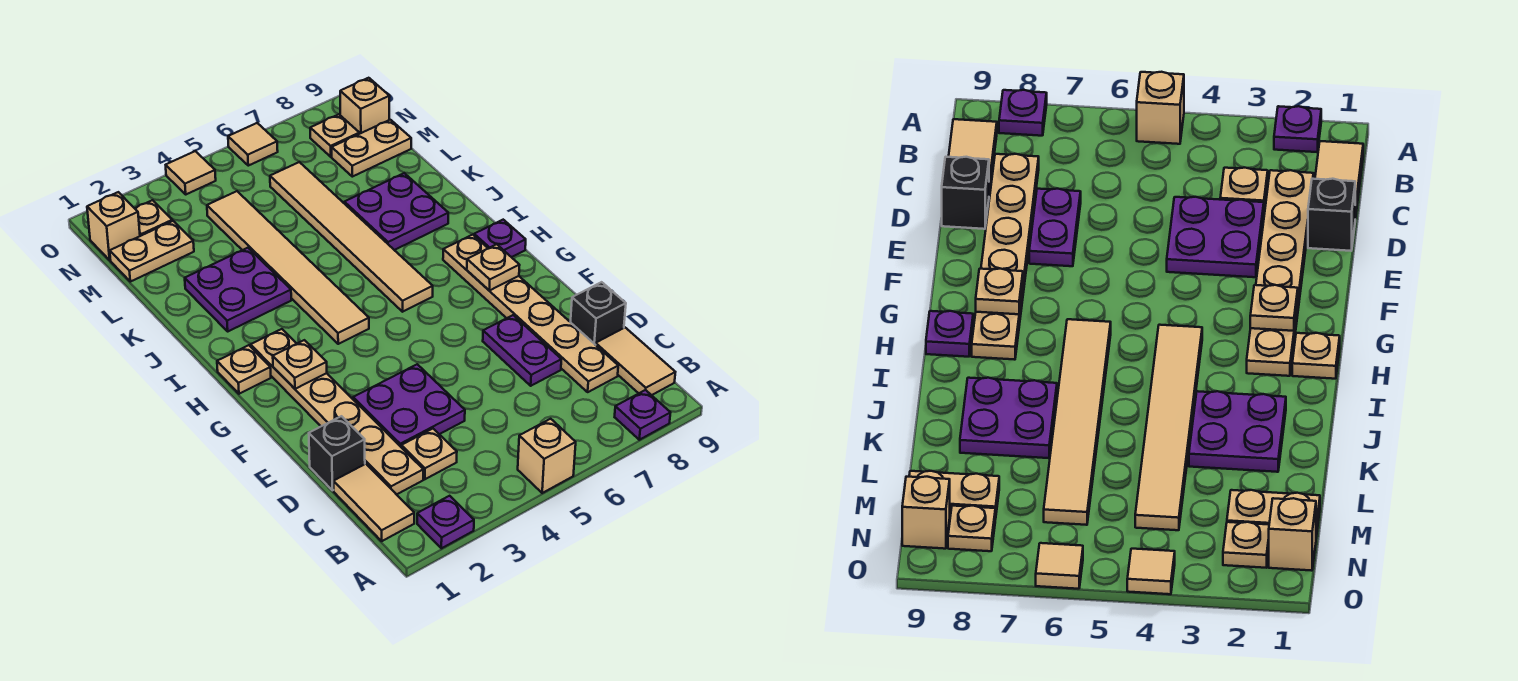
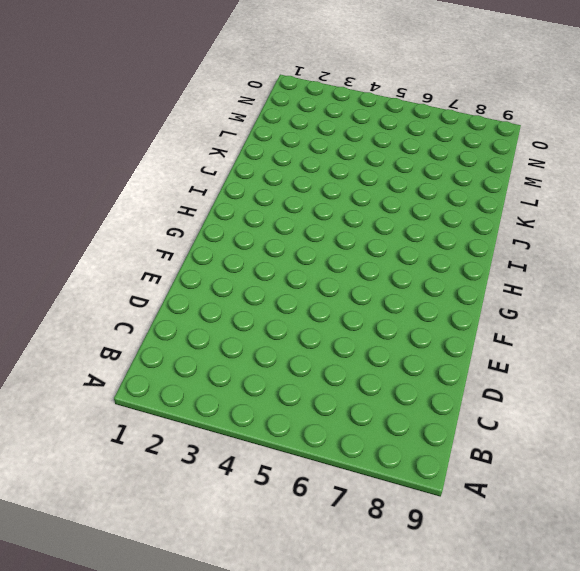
none -> purple 1x1 plate [417,496,474,548]
none -> tan 1x1 brick [518,419,576,493]
none -> purple 1x1 plate [615,390,670,440]

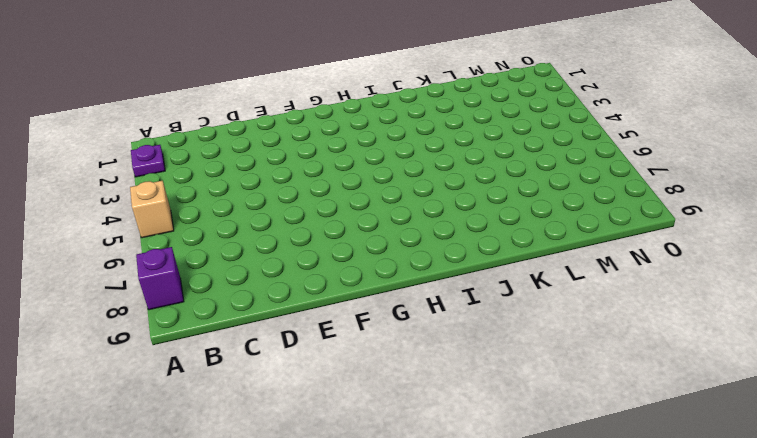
purple 1x1 brick [136,247,184,310] -> purple 1x1 plate [615,390,670,440]
none -> tan 1x2 tile [333,464,414,541]
none -> tan 1x2 tile [596,328,675,395]
none -> tan 1x6 plate [251,329,423,495]

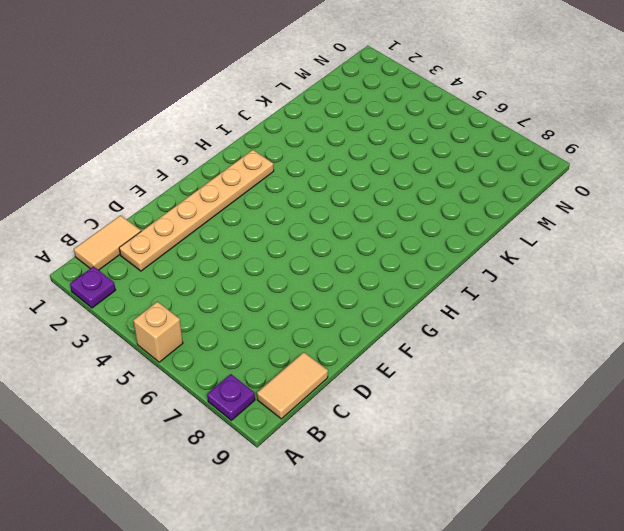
none -> tan 1x1 plate [401,429,457,479]
none -> tan 1x6 plate [443,235,618,392]
none -> black 1x1 brick [309,416,365,490]

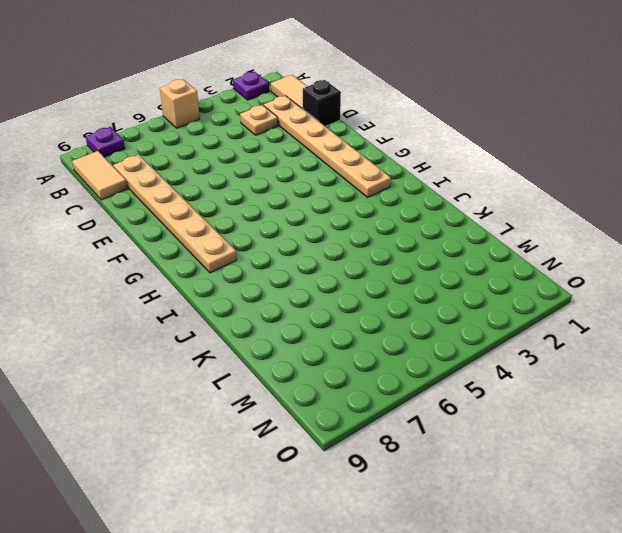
none -> purple 2x2 plate [353,364,465,447]
none -> purple 1x2 plate [483,315,561,386]
none -> black 1x1 brick [571,282,626,345]

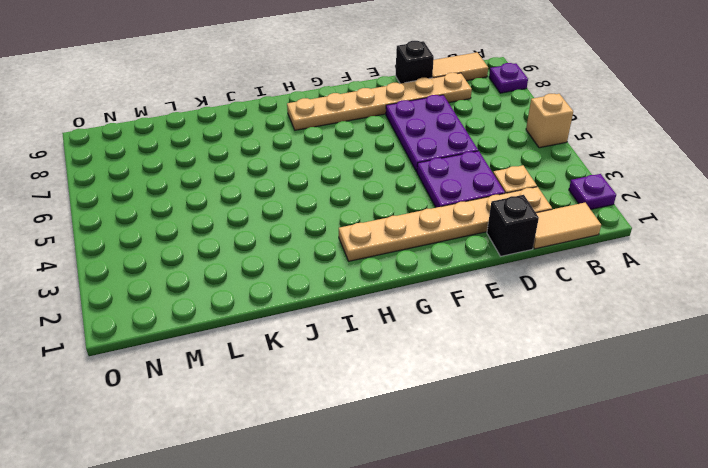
purple 2x3 plate [386,95,478,172] -> purple 1x2 plate [483,315,561,386]
none -> tan 1x1 plate [217,345,271,394]
none -> tan 1x6 tile [207,191,369,344]
none -> tan 1x6 tile [270,162,433,312]

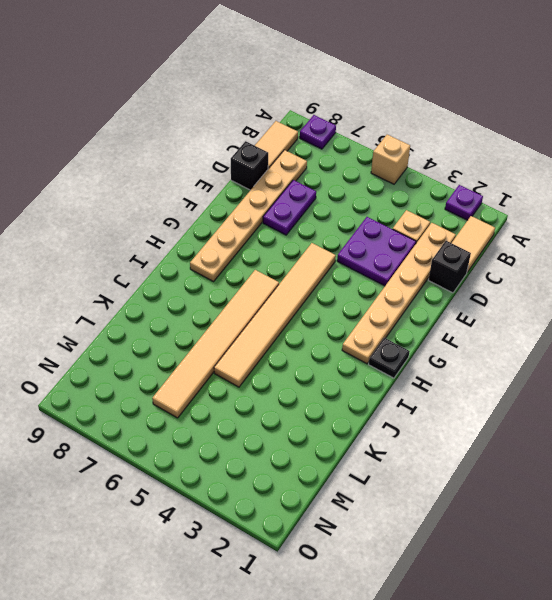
tan 1x6 tile [214,243,336,387] -> tan 1x6 tile moved to [207,191,369,344]
black 1x1 plate [369,338,410,378] -> tan 1x1 plate [217,345,271,394]
none -> purple 1x1 plate [474,220,526,257]
none -> purple 2x2 plate [185,248,291,331]
none -> purple 2x2 plate [344,173,448,250]

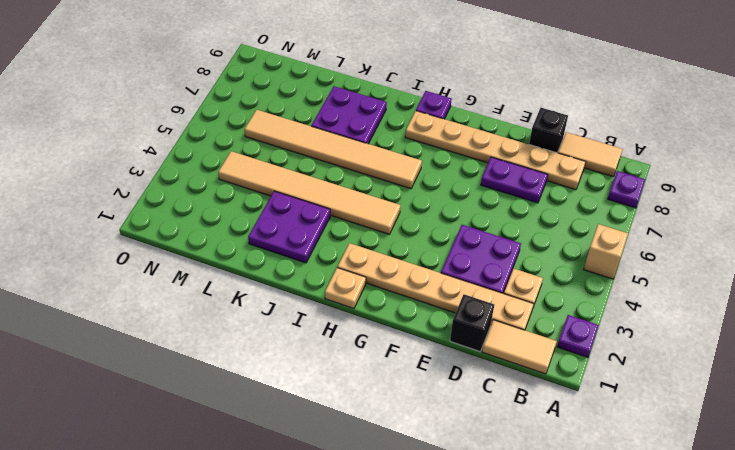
none -> tan 1x2 plate [110,221,194,282]
none -> tan 1x2 plate [332,120,411,177]
none -> tan 1x1 brick [87,192,140,260]

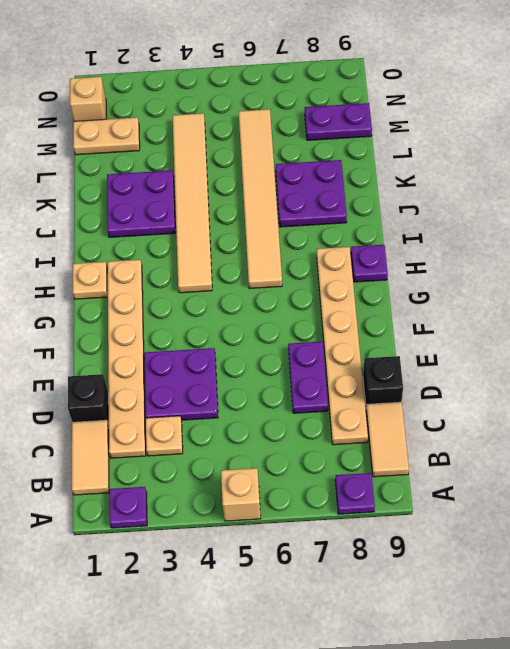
purple 1x2 plate [305,103,372,140] -> tan 1x2 plate [332,120,411,177]
none -> tan 1x1 plate [135,200,172,236]
none -> tan 1x1 plate [310,114,359,157]
none -> tan 1x1 brick [340,78,390,134]

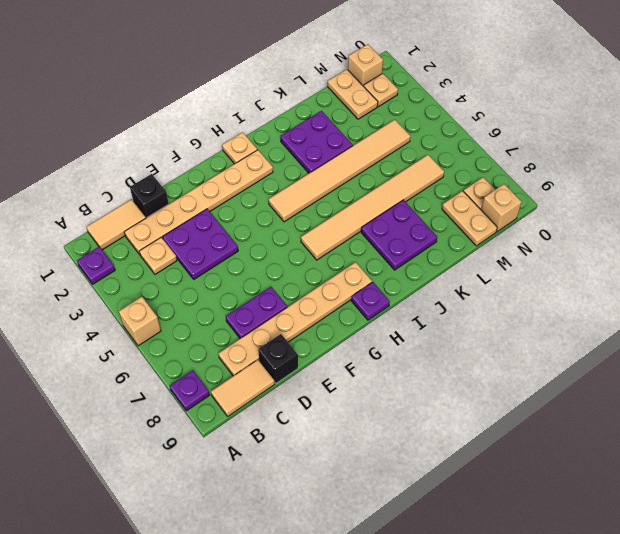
none -> tan 1x1 tile [166,151,216,194]
none -> tan 1x1 tile [228,123,278,166]
none -> tan 1x1 plate [273,340,327,389]

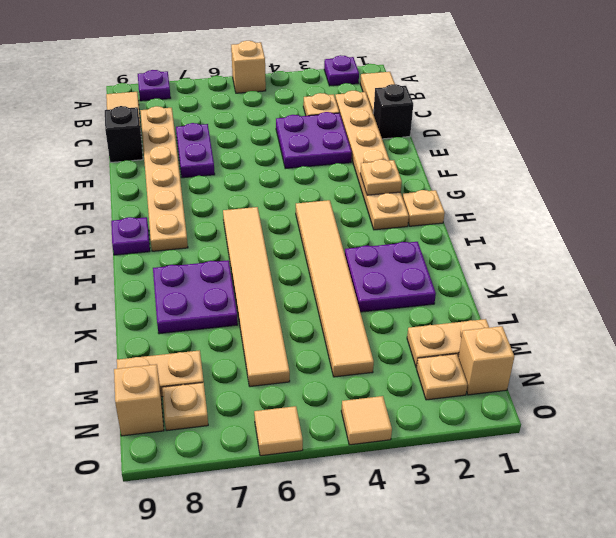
none -> tan 1x1 plate [467,244,520,291]

